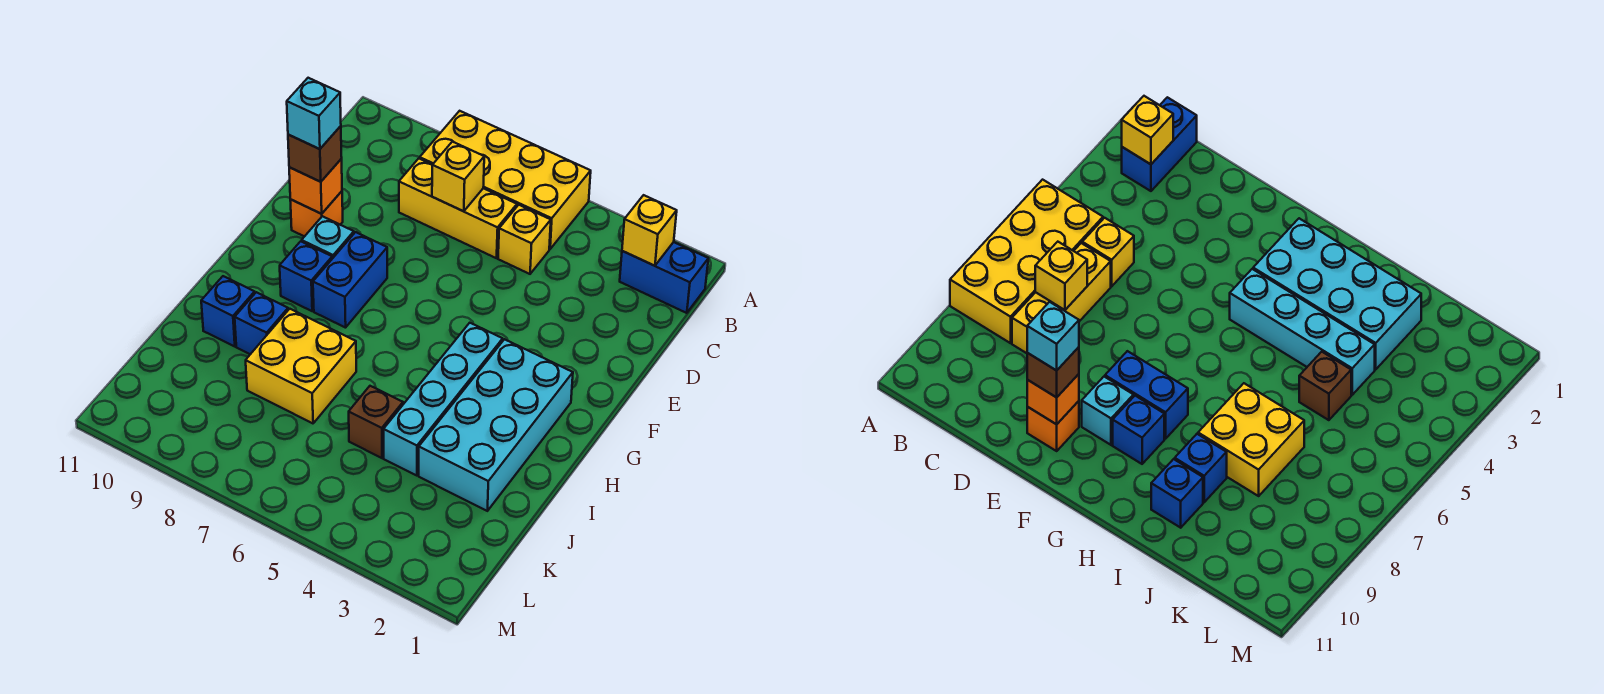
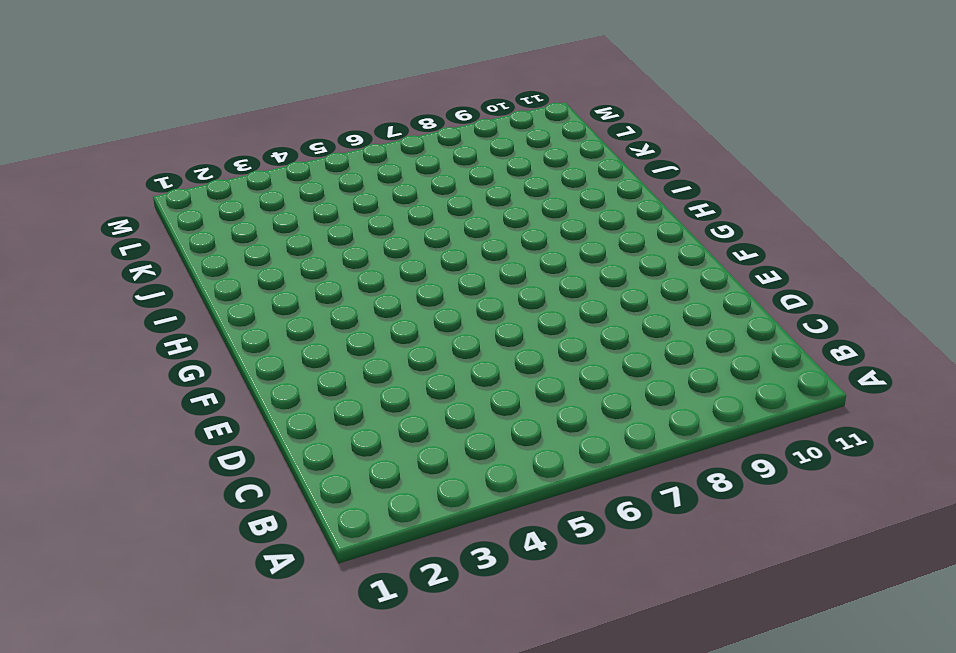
none -> yellow 2x4 brick [420,111,591,249]
none -> blue 1x2 brick [620,242,708,313]
none -> yellow 1x1 brick [498,205,551,274]

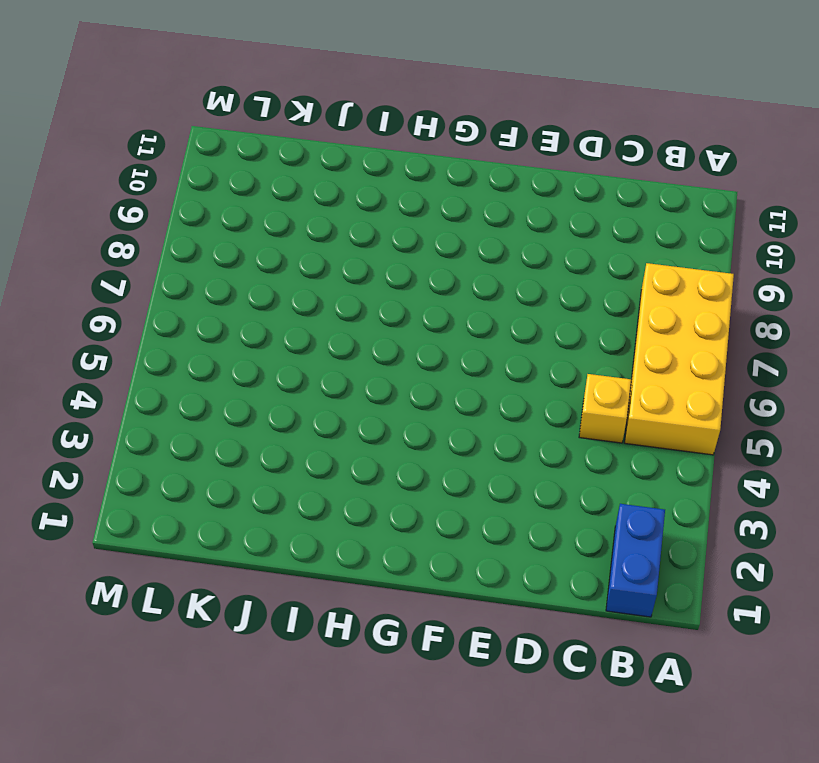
none -> yellow 1x3 brick [399,158,517,258]
none -> orange 1x1 brick [290,191,343,237]
none -> blue 1x2 brick [313,232,387,328]

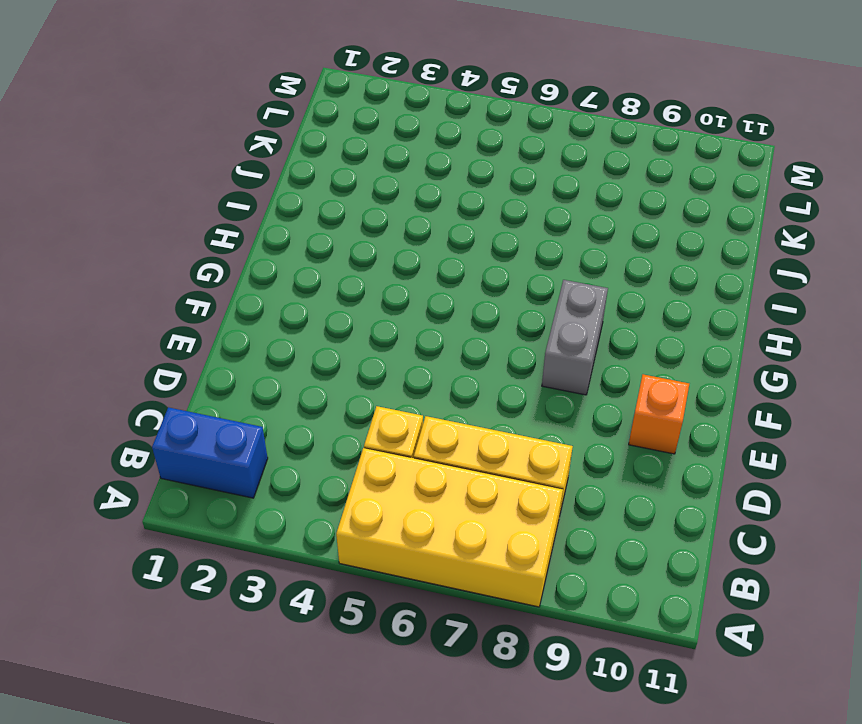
grey 1x2 brick [542,280,608,395] -> blue 1x2 brick [313,232,387,328]
none -> cyan 1x1 brick [302,216,354,259]
none -> cyan 2x4 brick [419,339,573,511]
none -> cyan 1x4 brick [384,323,503,476]

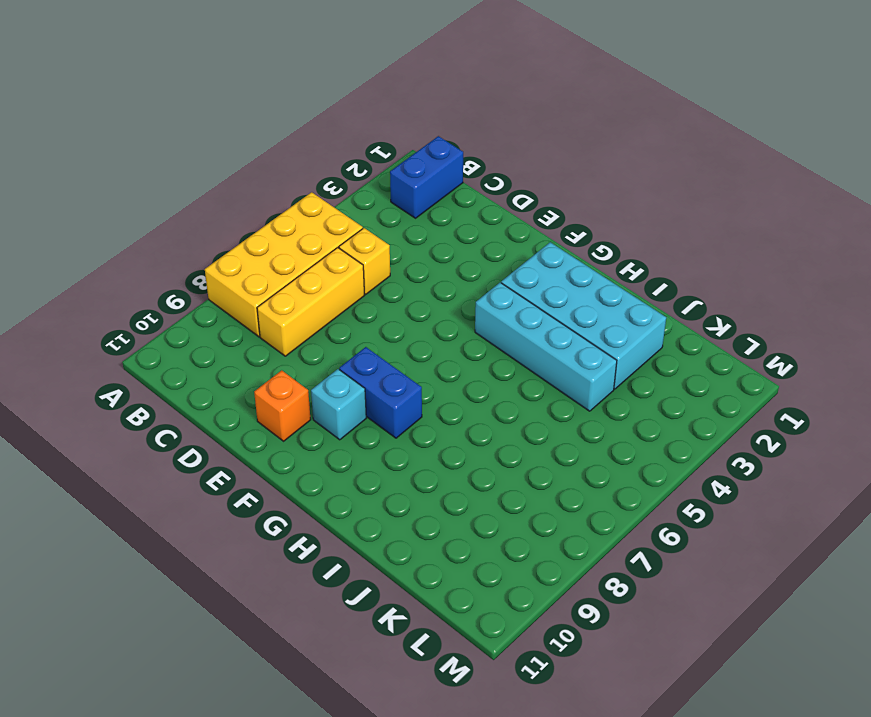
none -> blue 1x1 brick [280,241,332,311]
none -> yellow 2x2 brick [246,309,356,423]
none -> blue 1x1 brick [235,292,288,354]

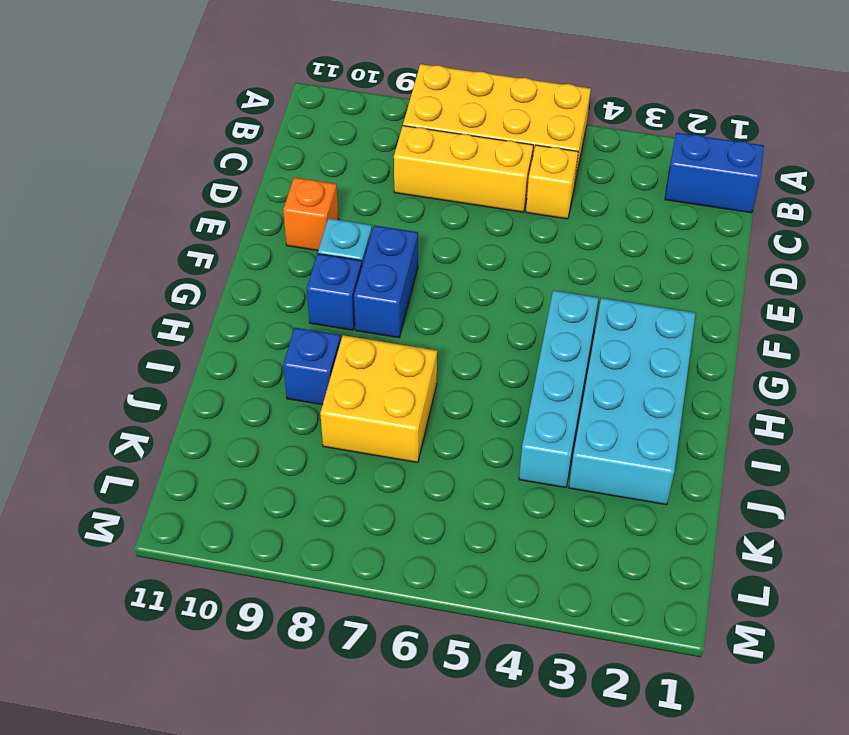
none -> blue 1x1 brick [201,276,255,347]
none -> brown 1x1 brick [349,386,403,458]
none -> yellow 1x1 brick [622,195,677,266]

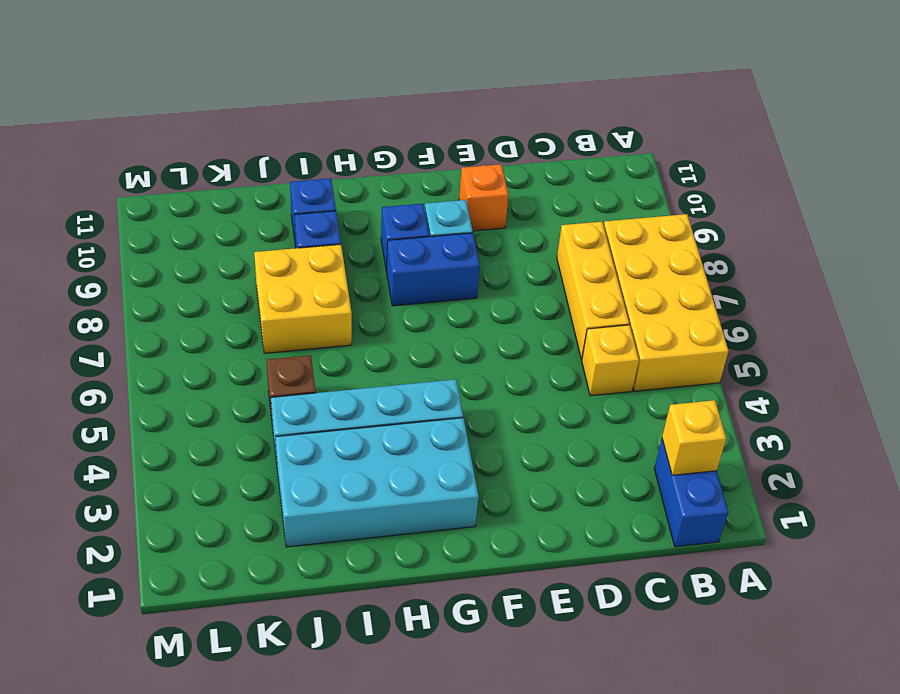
none -> yellow 1x1 brick [432,142,484,211]
none -> orange 1x1 brick [289,159,342,214]
none -> brown 1x1 brick [288,126,342,182]

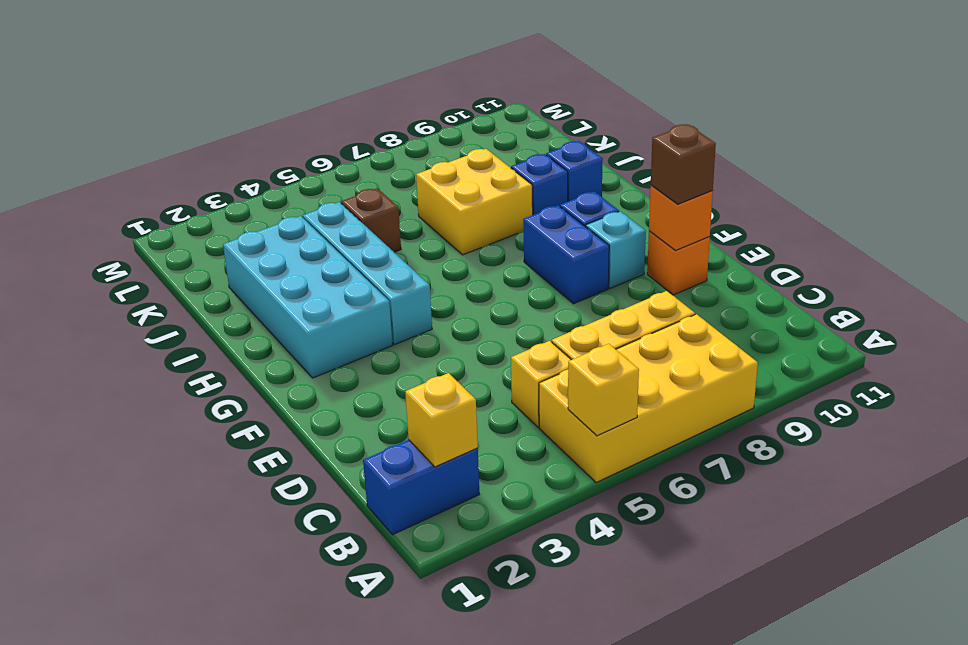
yellow 1x1 brick [568,344,639,436] -> yellow 1x1 brick moved to [432,142,484,211]
none -> cyan 1x1 brick [287,78,341,149]

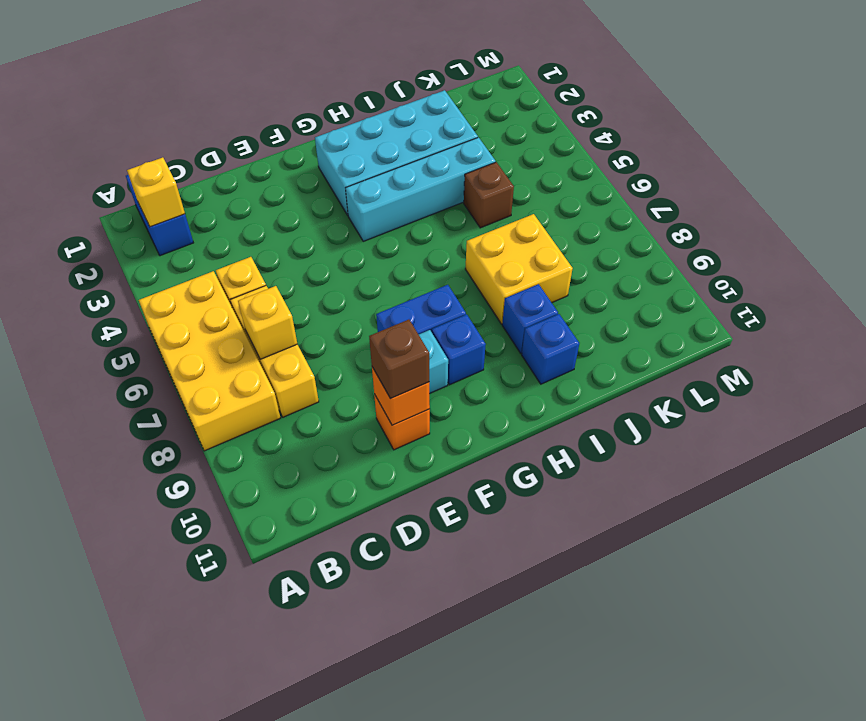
none -> cyan 1x1 brick [287,78,341,149]

